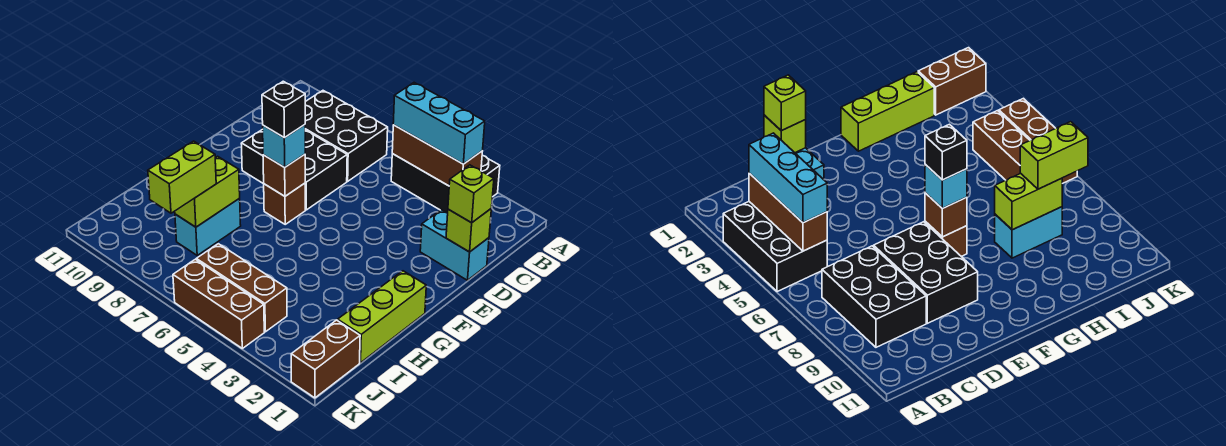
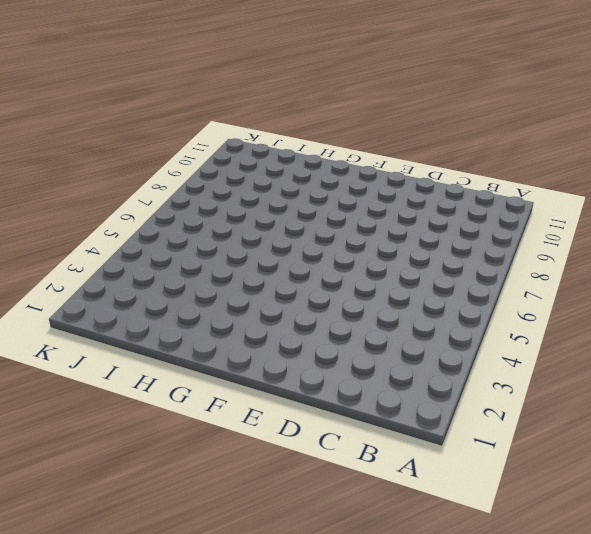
none -> black 2x3 brick [391,154,500,213]
none -> black 2x3 brick [305,91,388,181]
none -> cyan 1x2 brick [420,210,489,280]

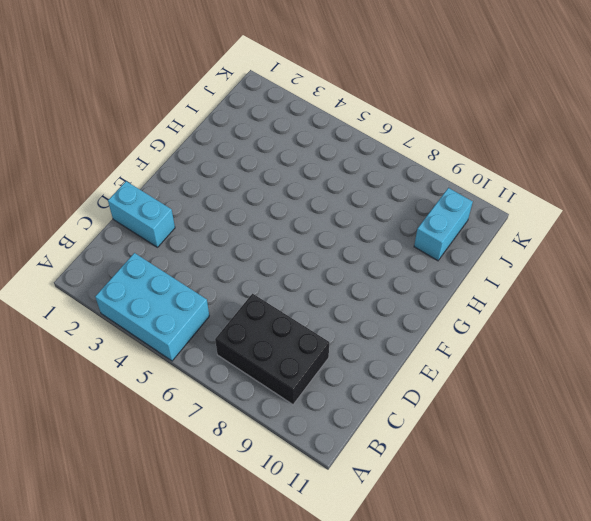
cyan 2x3 brick [95,253,209,361] -> black 2x3 brick [391,154,500,213]
cyan 1x2 brick [414,188,473,261] -> cyan 1x2 brick moved to [175,198,241,255]
none -> black 2x3 brick [241,129,347,210]
none -> brown 1x1 brick [264,183,305,224]
none -> lime 1x3 brick [338,271,426,363]

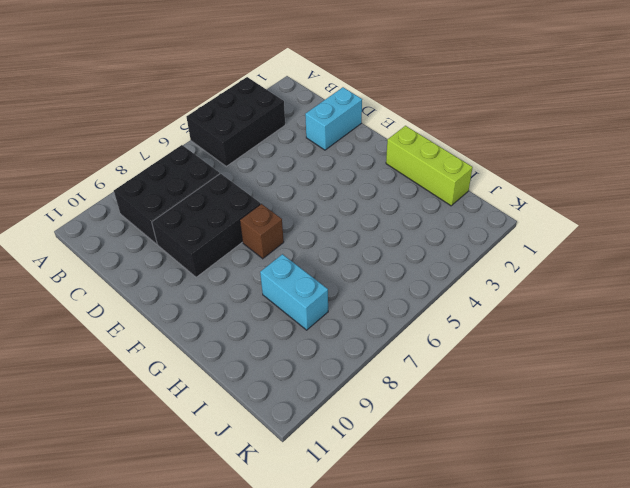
none -> brown 1x2 brick [291,320,360,398]
none -> brown 1x3 brick [196,244,287,332]
none -> brown 1x3 brick [173,259,264,348]

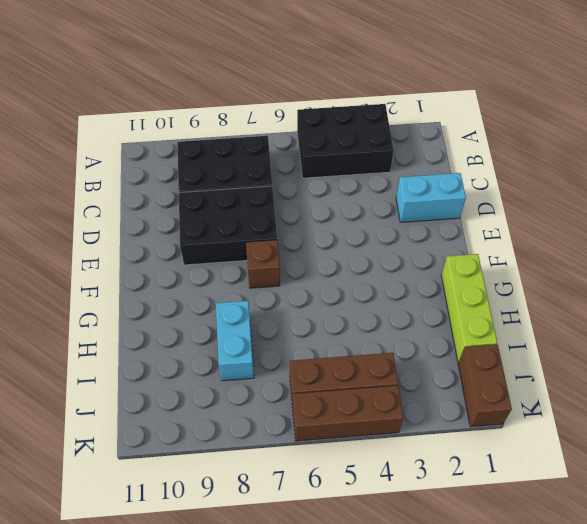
none -> brown 1x3 brick [392,125,482,186]
none -> lime 1x1 brick [446,209,491,252]
none -> brown 1x1 brick [263,154,305,196]

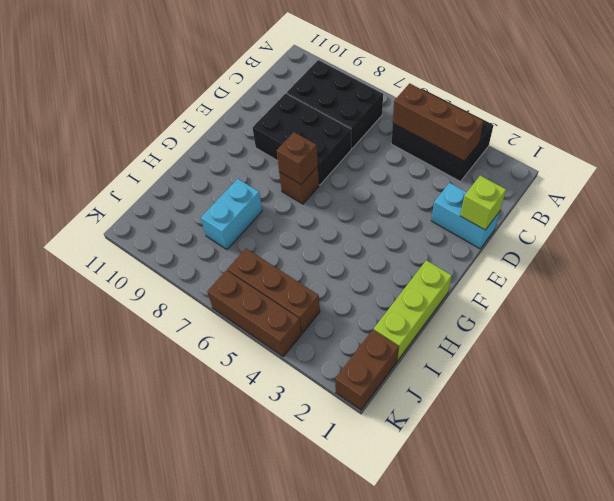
none -> lime 1x2 brick [175,156,240,227]
none -> cyan 1x3 brick [393,83,485,164]
none -> lime 1x1 brick [448,165,494,223]

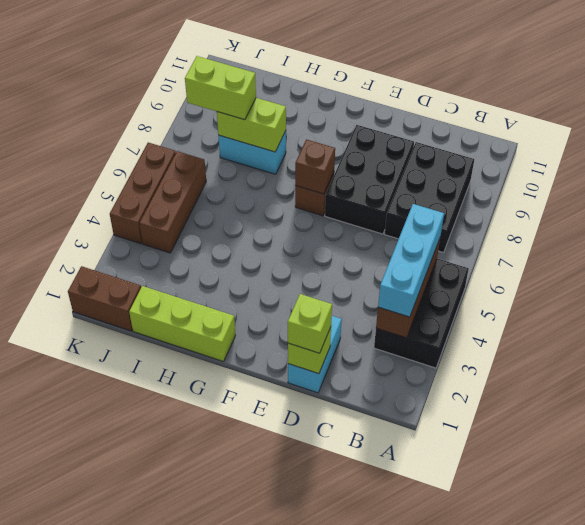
none -> cyan 1x1 brick [263,125,305,167]
none -> black 1x1 brick [262,81,305,138]

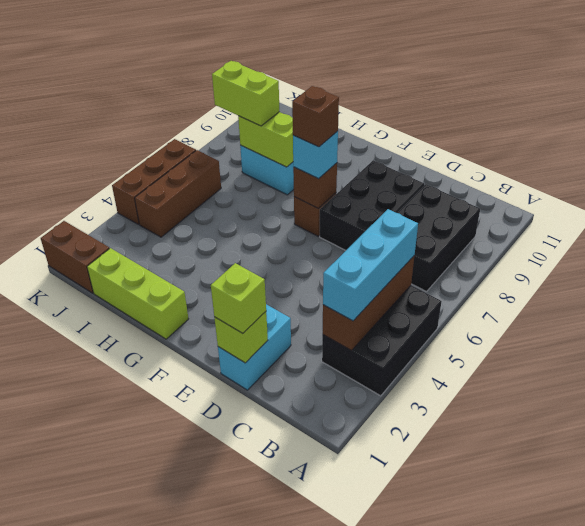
brown 1x1 brick [292,86,339,147] -> black 1x1 brick [262,81,305,138]

